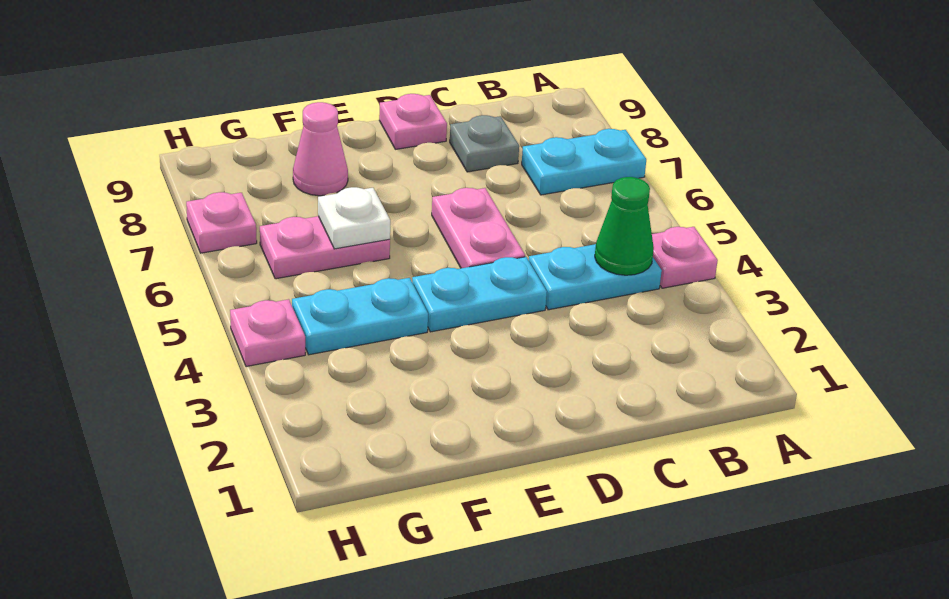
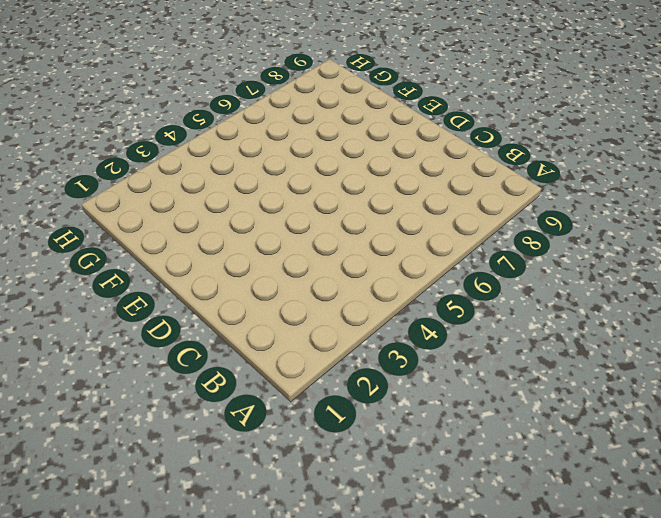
none -> pink 1x1 plate [652,227,718,288]
none -> cyan 1x2 plate [522,129,646,195]
none -> cyan 1x2 plate [529,244,662,310]

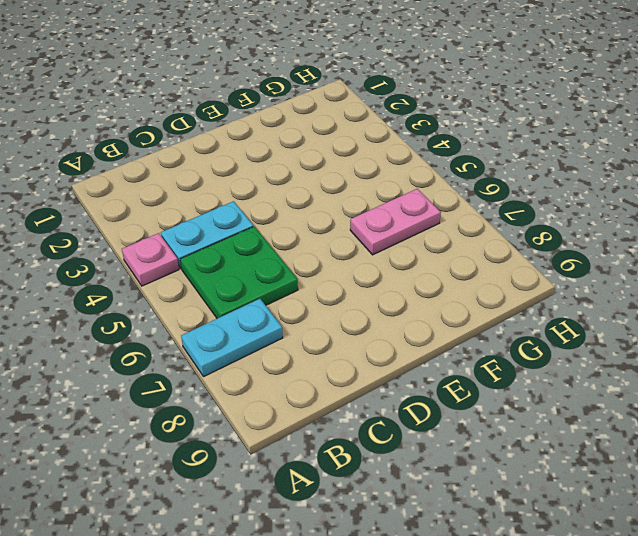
green 2x2 plate [180,226,298,318] -> none
none -> grey 1x1 plate [450,115,519,172]
none -> cyan 1x2 plate [412,257,547,332]
none -> pink 1x2 plate [432,188,525,268]

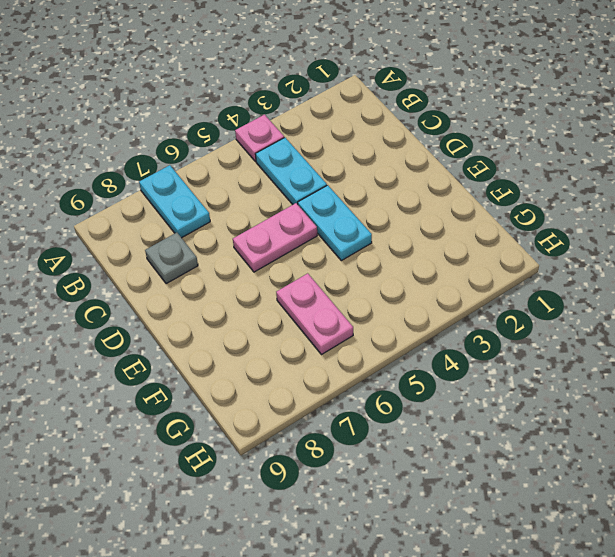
none -> pink 1x1 plate [379,94,447,149]
none -> cyan 1x2 plate [292,278,428,355]
none -> pink 1x1 cone [293,102,348,196]

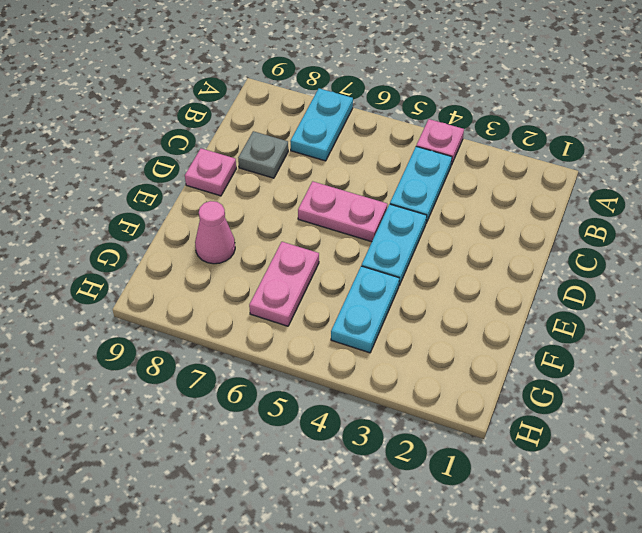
none -> pink 1x1 plate [230,299,305,367]
none -> pink 1x1 plate [186,192,257,253]
none -> green 1x1 cone [595,177,654,275]

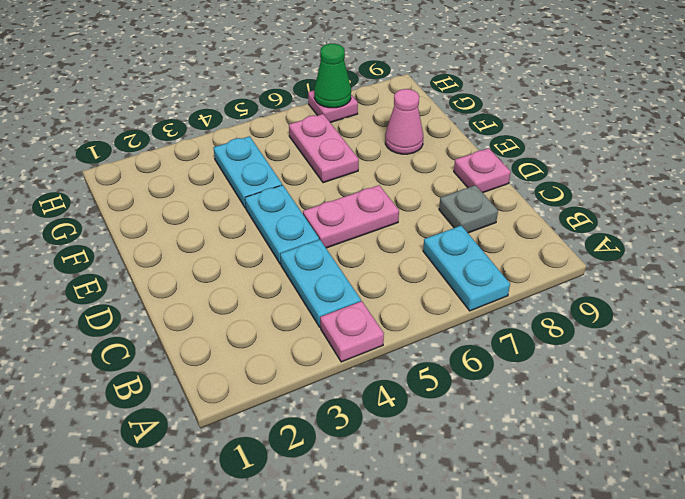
green 1x1 cone [314,44,351,108] -> green 1x1 cone moved to [595,177,654,275]
none -> pink 1x1 plate [230,299,305,367]
none -> white 1x1 plate [318,187,390,249]

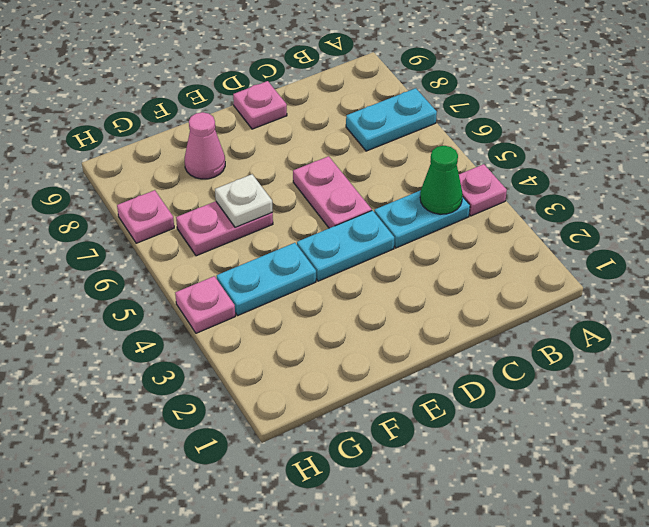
none -> grey 1x1 plate [450,115,519,172]

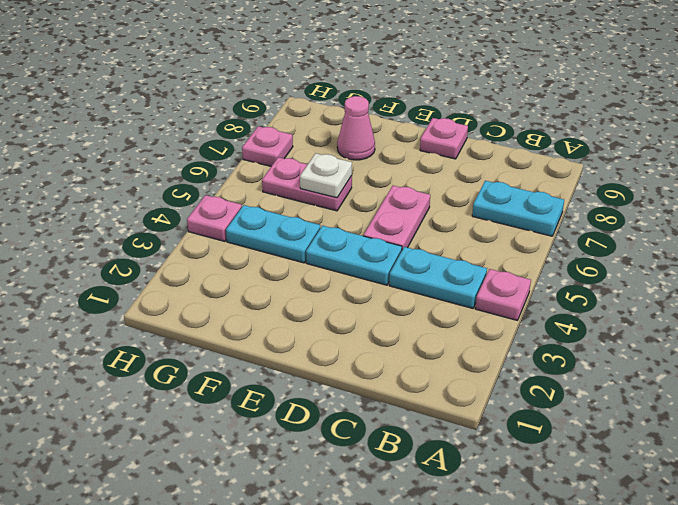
none -> grey 1x1 plate [450,115,519,172]
none -> green 1x1 cone [595,177,654,275]

